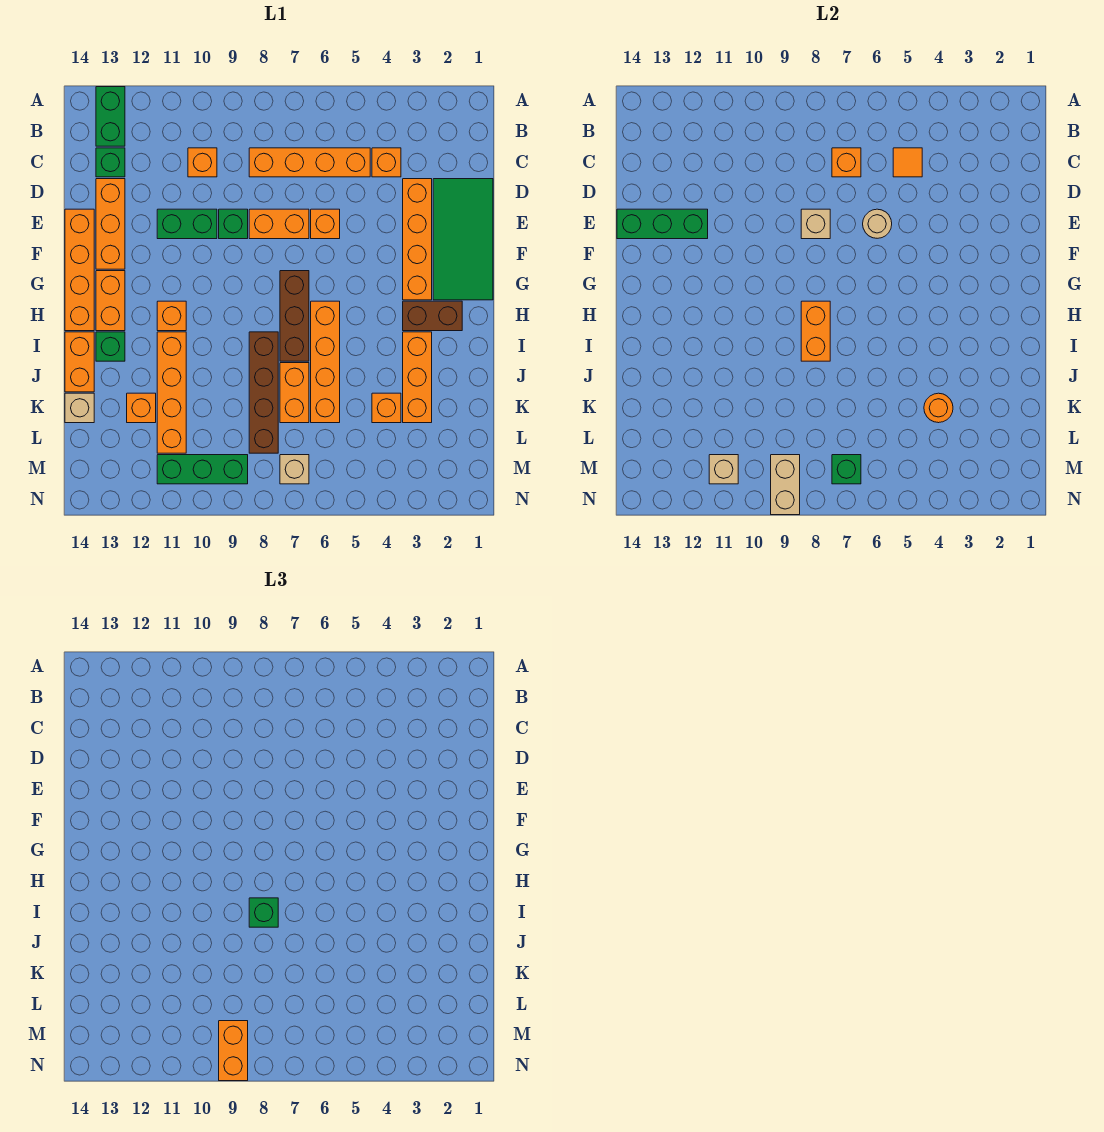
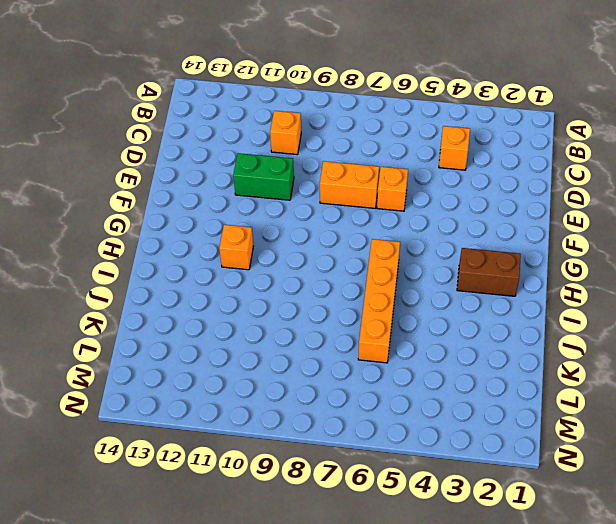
none -> green 1x2 brick [96,87,125,146]
none -> orange 1x4 brick [249,148,370,177]
none -> green 1x1 brick [96,148,125,177]
none -> green 2x4 tile [433,179,493,300]

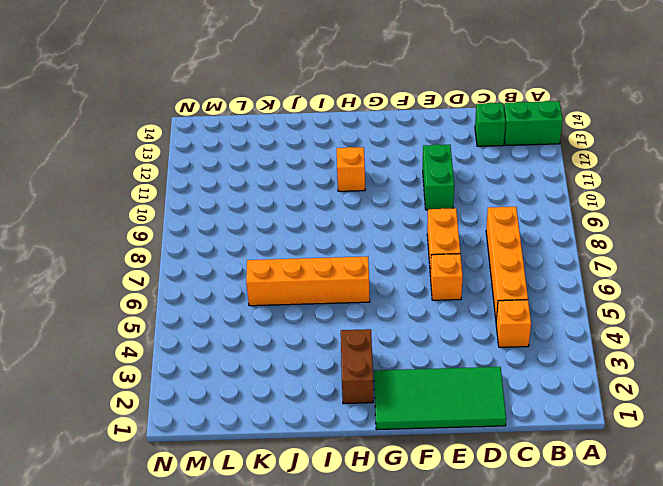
none -> orange 1x1 brick [188,148,217,177]
none -> orange 1x4 brick [403,179,432,300]
none -> orange 1x3 brick [96,179,125,269]
none -> green 1x1 brick [219,209,248,239]

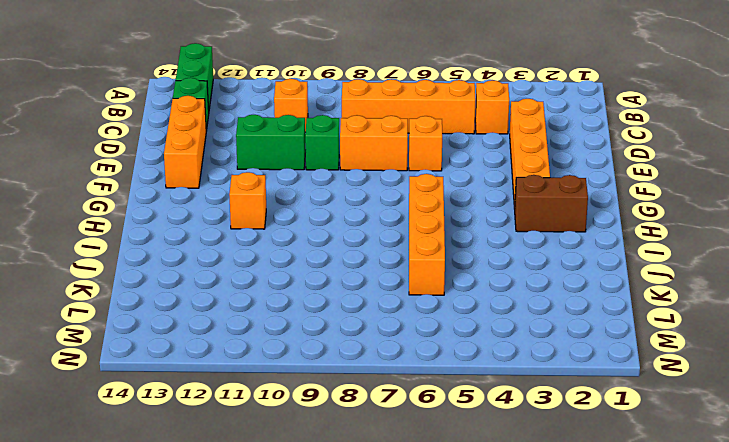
none -> green 2x4 tile [433,179,493,300]
none -> orange 1x4 brick [65,209,94,331]
none -> brown 1x3 brick [280,271,309,361]
none -> orange 1x2 brick [96,271,125,331]

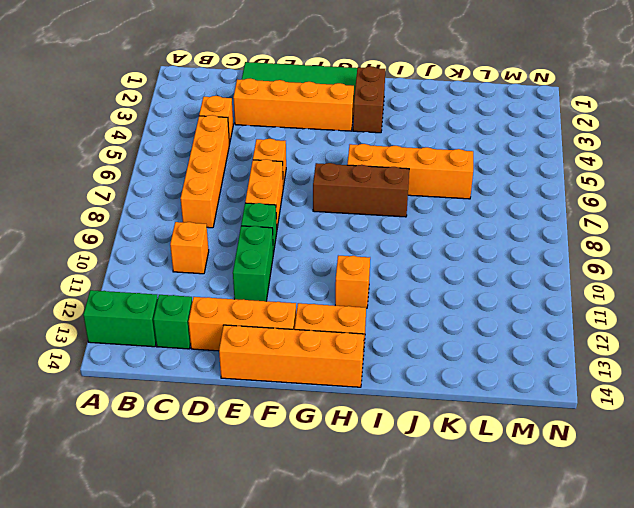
none -> orange 1x3 brick [403,332,432,423]
none -> brown 1x4 brick [249,332,278,453]
none -> orange 1x4 brick [157,332,186,453]
none -> green 1x1 brick [96,332,125,361]

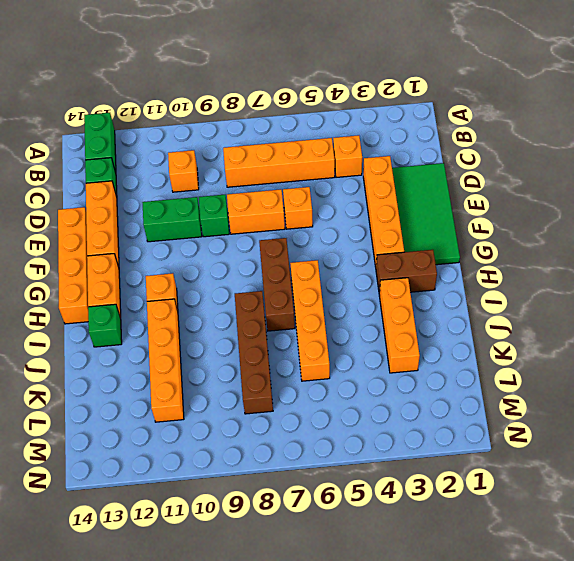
none -> orange 1x2 brick [65,332,94,392]
none -> orange 1x2 brick [280,363,309,423]
none -> orange 1x1 brick [372,393,401,423]
none -> orange 1x1 brick [127,393,156,423]

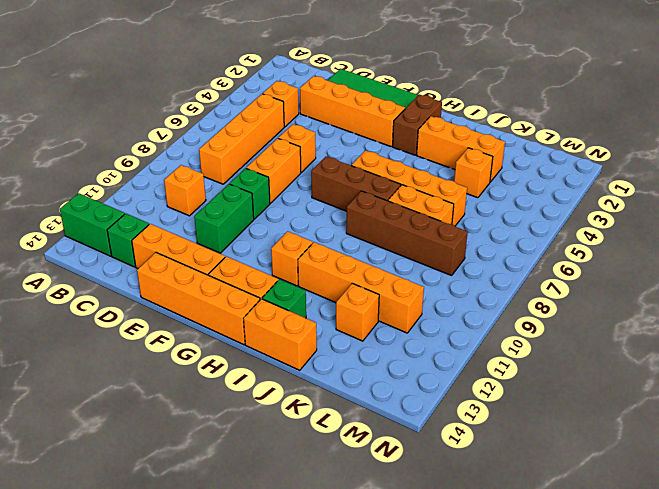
none -> tan 1x1 brick [65,393,94,423]
none -> tan 1x1 brick [280,455,309,484]
none -> green 1x3 brick [157,455,248,484]
none -> orange 1x1 tile [893,148,922,177]

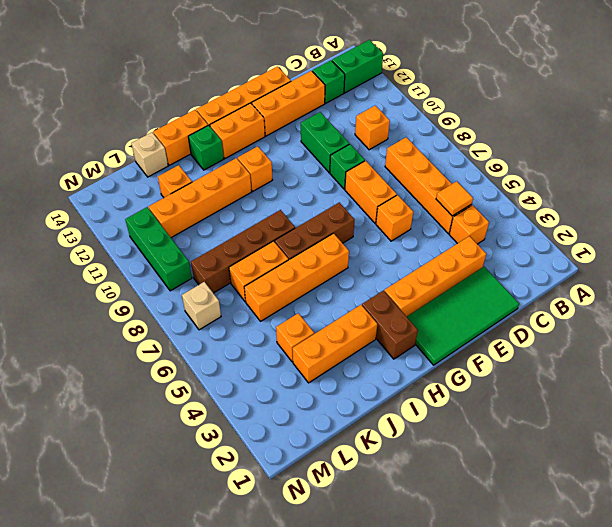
none -> orange 1x1 brick [832,148,861,177]
none -> tan 1x1 round brick [863,209,892,238]
none -> tan 1x1 brick [801,209,830,239]
none -> green 1x3 brick [617,209,708,239]

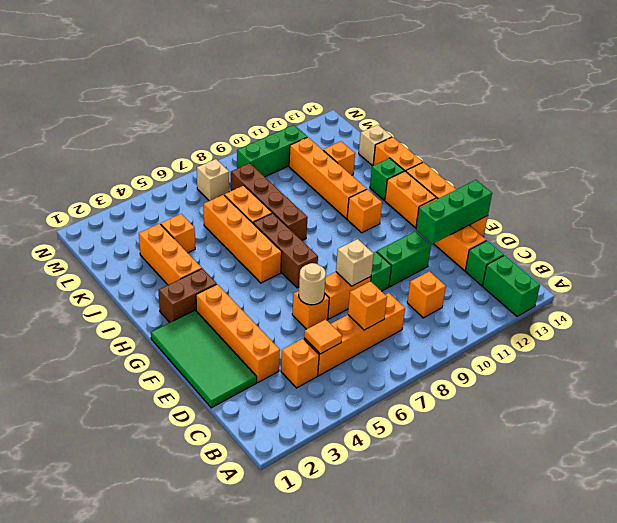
none -> orange 1x2 brick [801,301,830,361]
none -> orange 1x1 round brick [924,393,953,423]
none -> green 1x1 brick [832,455,861,484]
none -> tan 1x2 brick [771,455,800,515]

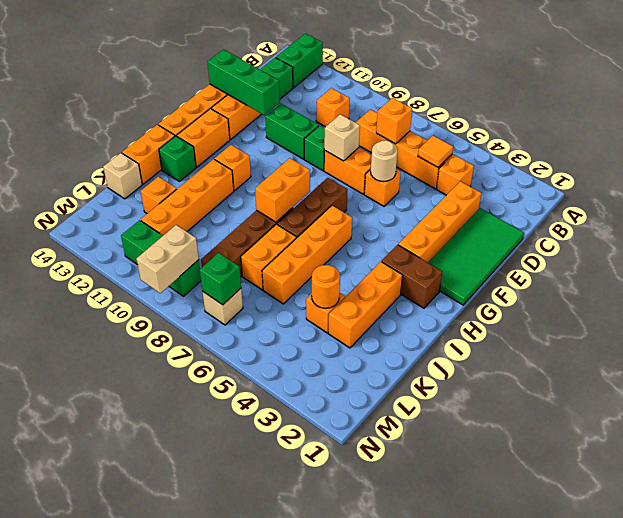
none -> tan 1x1 brick [709,455,738,484]
none -> green 1x1 brick [249,898,278,927]
none -> orange 1x2 brick [219,1021,248,1081]

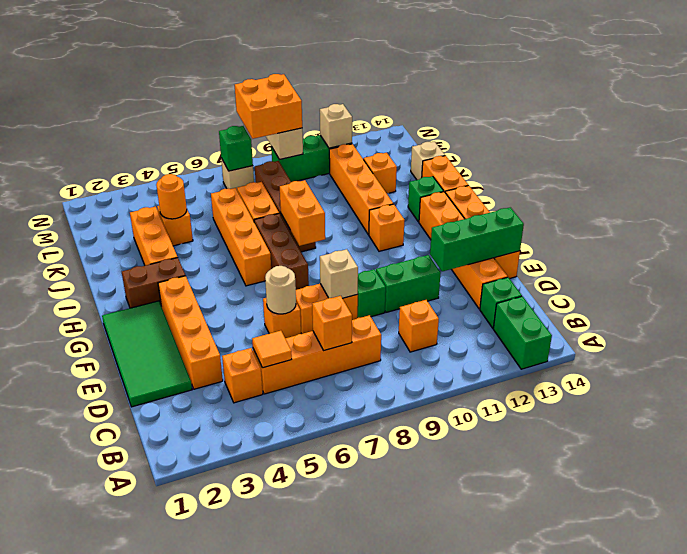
orange 2x2 brick [235,74,302,139] -> orange 1x2 brick [219,1021,248,1081]
none -> green 1x1 brick [249,898,278,927]

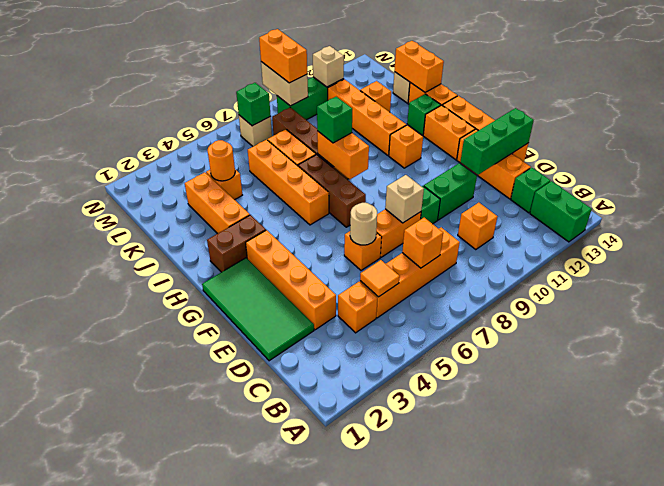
orange 1x2 brick [394,41,444,92] -> none

